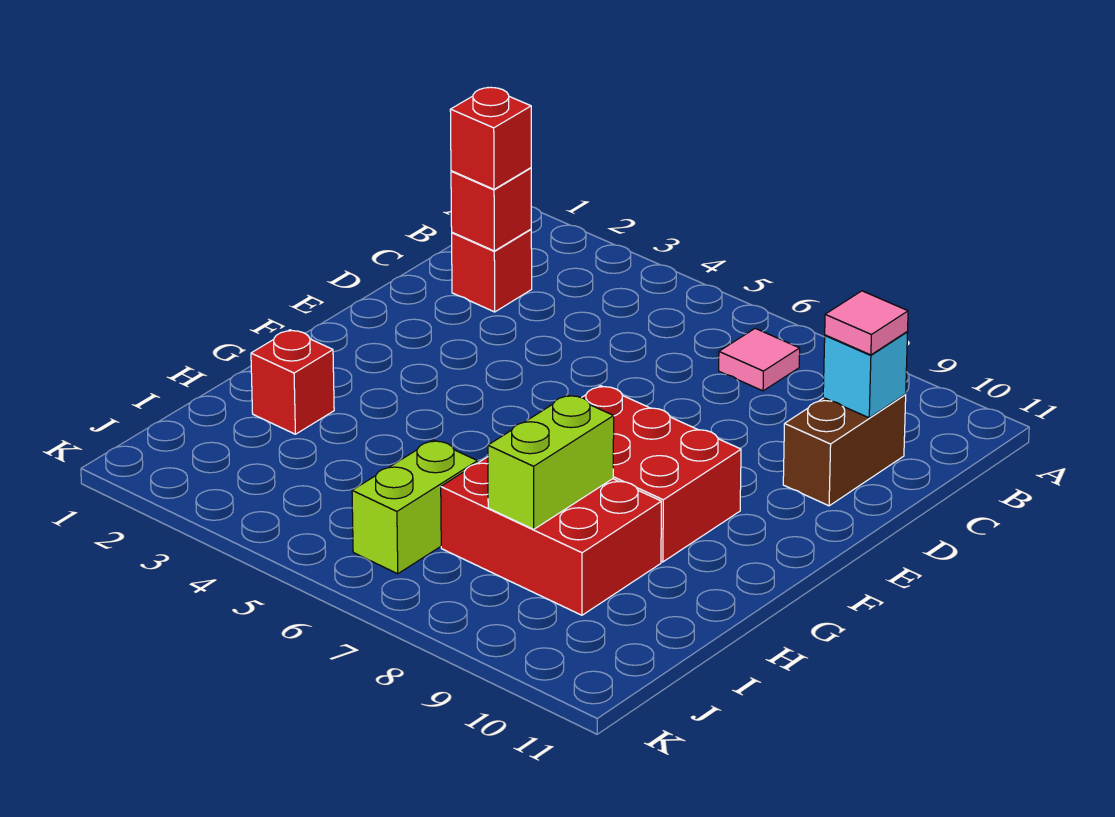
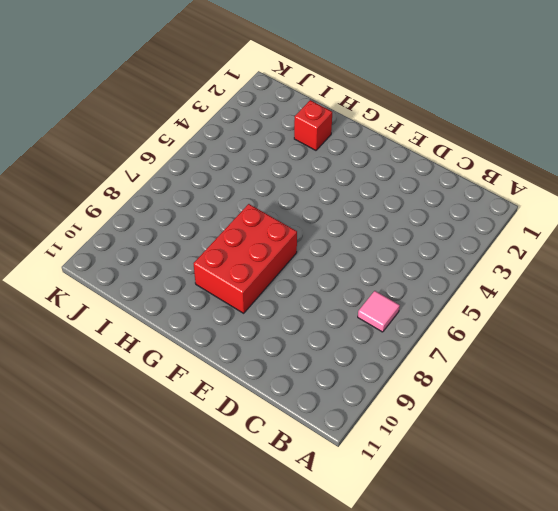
none -> red 1x1 brick [452,229,532,312]
none -> brown 1x2 brick [783,395,906,506]
none -> red 2x3 brick [441,457,661,615]

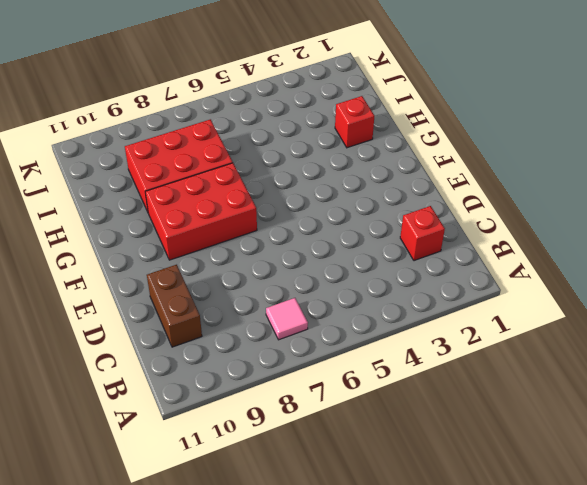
none -> lime 1x2 brick [352,440,478,574]
none -> red 1x1 brick [451,168,531,251]
none -> cyan 1x1 brick [823,332,908,418]

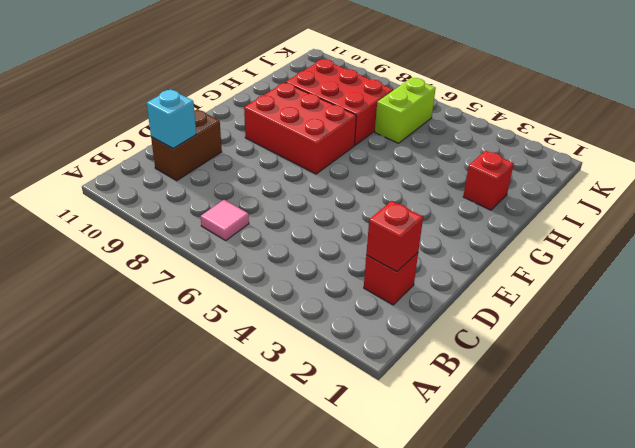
none -> lime 1x2 brick [488,395,614,529]
none -> red 1x1 brick [450,87,531,189]
none -> pink 1x1 tile [825,291,908,355]

